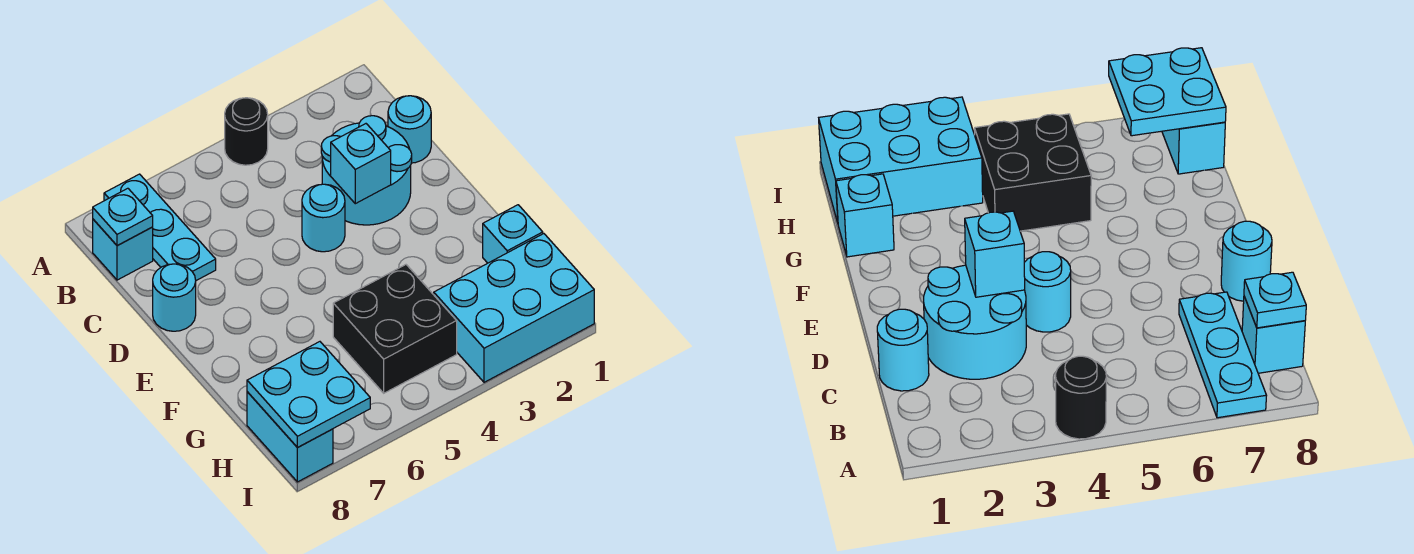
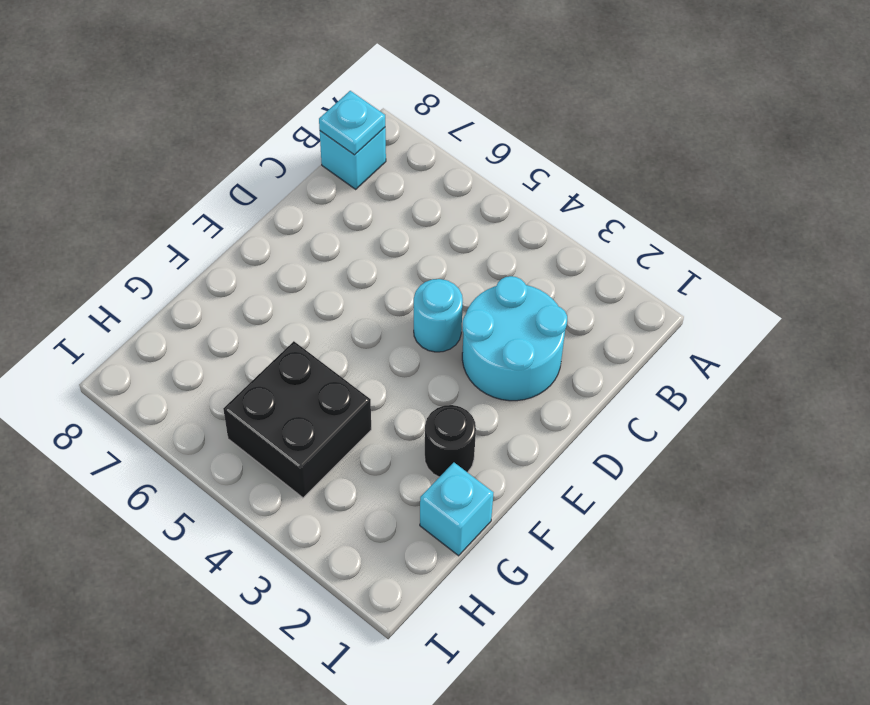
black 1x1 round brick [425,405,476,477] -> black 1x1 round brick moved to [225,98,268,165]
none -> cyan 1x3 plate [104,174,216,281]
none -> cyan 1x1 round brick [388,96,431,163]
none -> cyan 1x1 round brick [153,264,196,331]

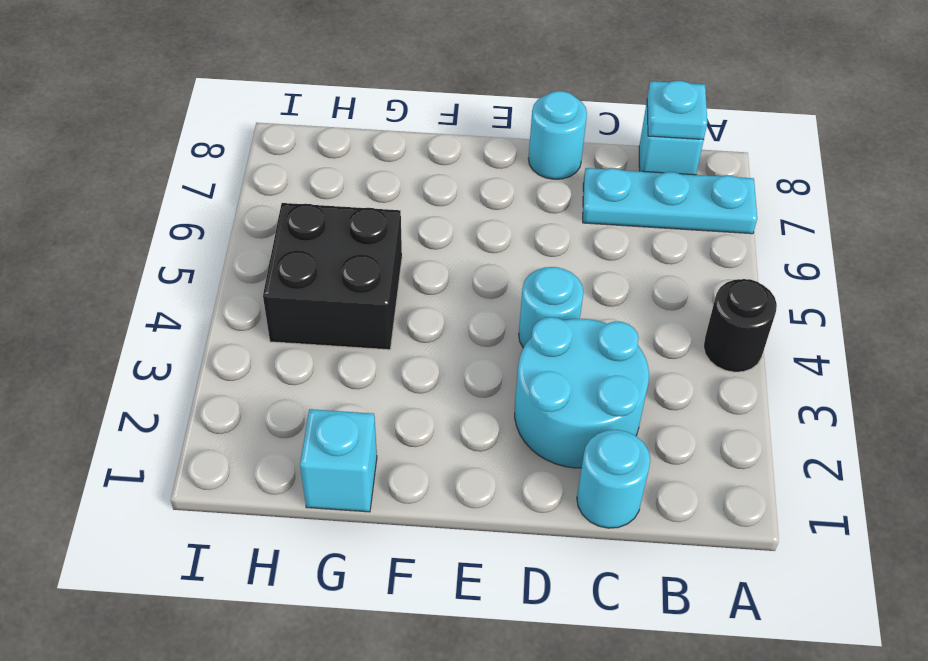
none -> cyan 2x3 brick [434,234,594,382]
none -> cyan 1x2 brick [247,392,333,482]
none -> cyan 1x1 brick [331,124,391,204]

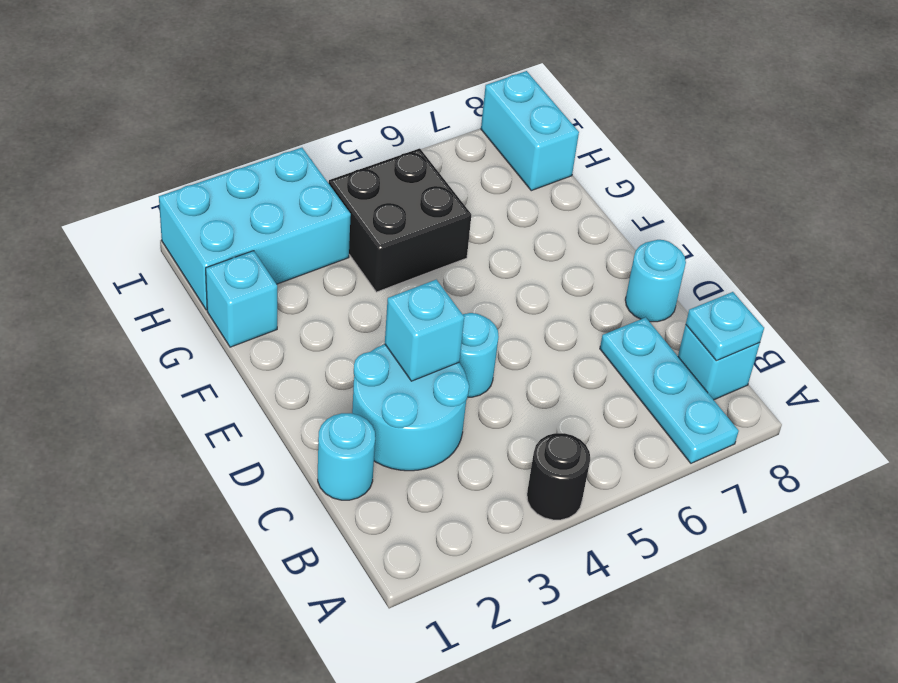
none -> cyan 2x2 plate [247,342,370,448]

